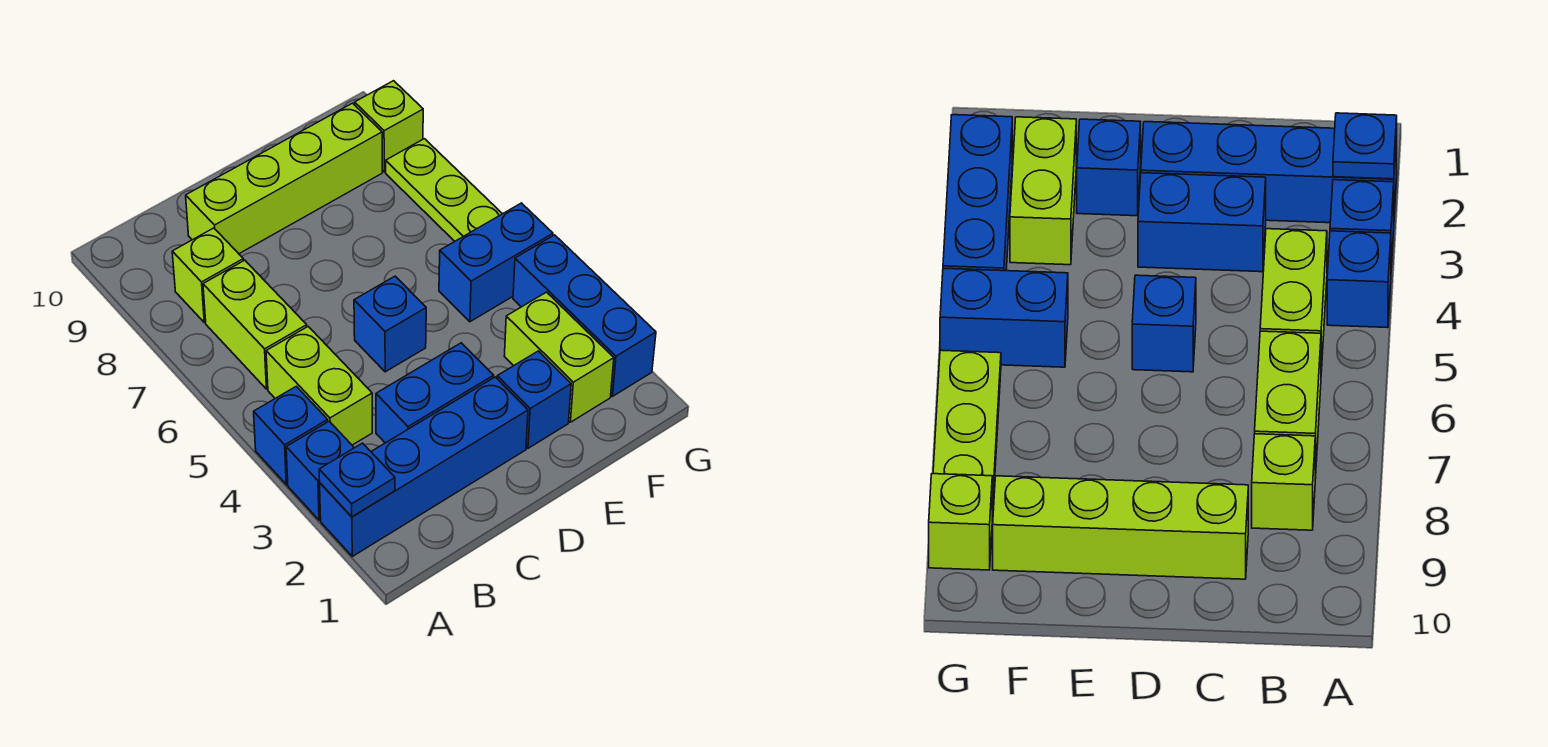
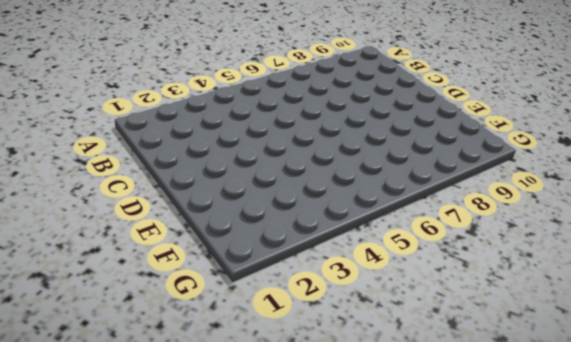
none -> blue 1x4 brick [320,377,528,556]
none -> blue 1x1 brick [286,421,354,520]
none -> blue 1x1 brick [254,386,328,484]

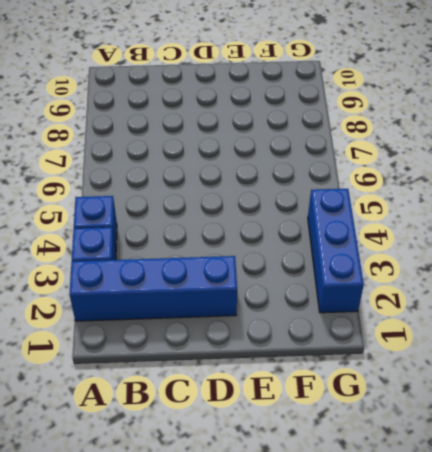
none -> lime 1x2 brick [266,327,372,445]
none -> lime 1x2 brick [203,260,307,389]
none -> lime 1x1 brick [172,228,243,323]

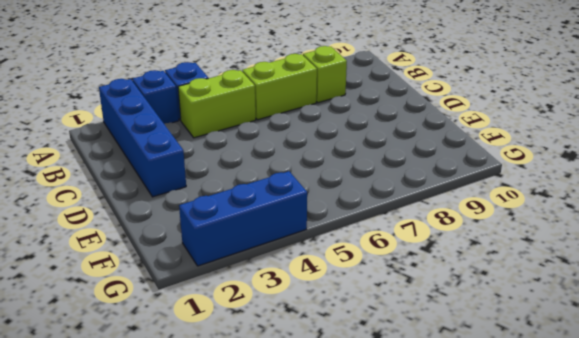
none -> blue 1x2 brick [376,343,494,443]
none -> lime 1x4 brick [186,103,382,254]
none -> blue 1x1 brick [354,276,426,372]

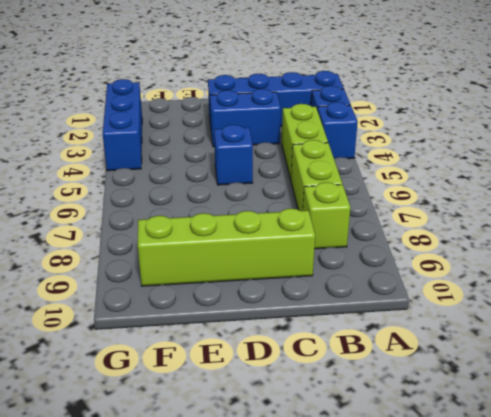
none -> blue 1x1 brick [497,351,571,448]
none -> lime 1x2 brick [504,292,614,422]
none -> blue 1x2 brick [439,203,553,322]

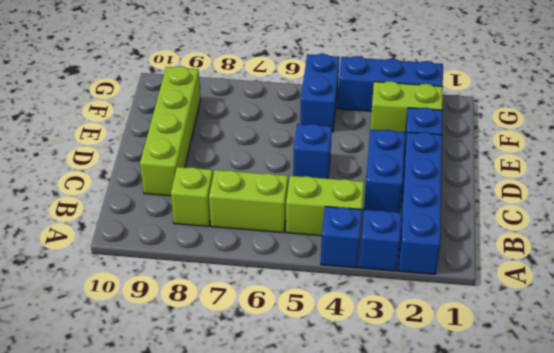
none -> lime 1x3 plate [386,139,502,241]
none -> lime 1x1 brick [355,81,423,172]
none -> blue 1x1 plate [319,443,395,517]

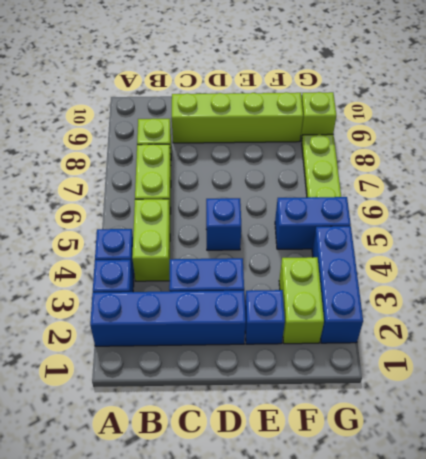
none -> blue 1x1 plate [319,443,395,517]

